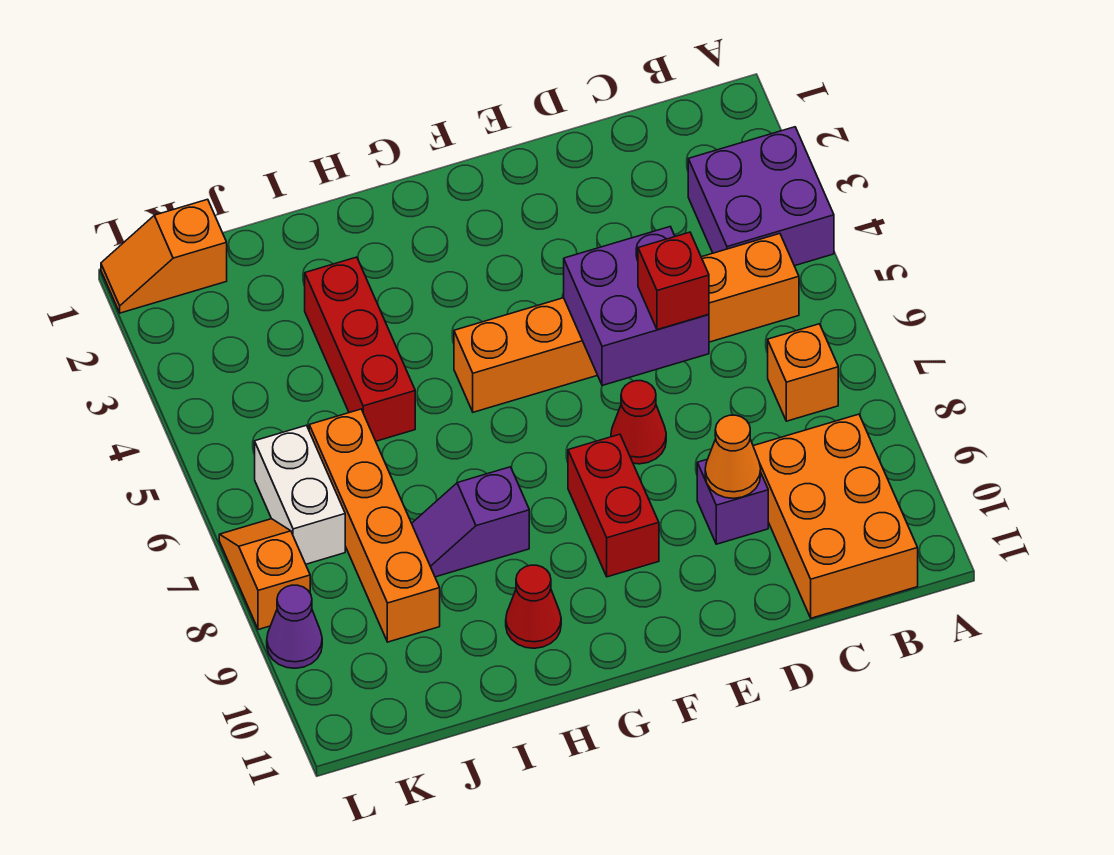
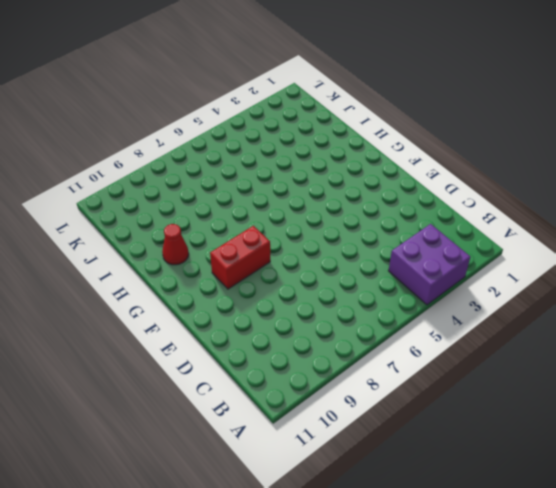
none -> orange 1x6 brick [454,234,799,412]
none -> orange 1x1 brick [768,324,838,421]
none -> orange 2x3 brick [753,414,918,618]

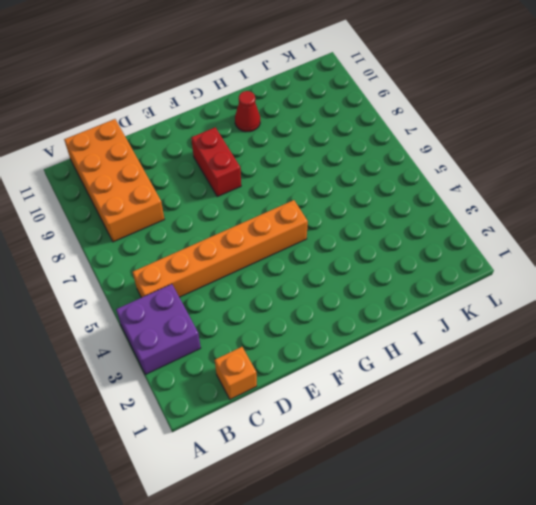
orange 2x4 brick [64,119,164,242] -> orange 2x3 brick [753,414,918,618]
orange 1x1 brick [215,347,257,399] -> orange 1x1 brick moved to [768,324,838,421]
none -> purple 1x1 brick [697,460,768,544]
none -> red 1x1 cone [611,381,666,464]
none -> purple 1x2 slope [412,467,529,577]

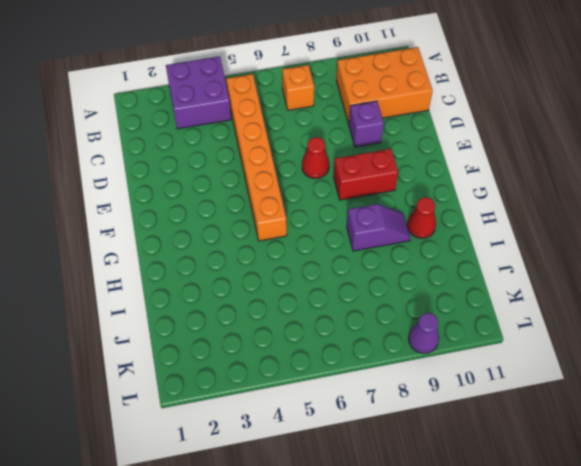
purple 1x2 slope [347,204,410,251] -> purple 1x2 slope turned to [412,467,529,577]
none -> red 1x3 brick [305,257,415,441]
none -> orange 1x4 brick [309,409,440,642]
none -> orange 1x2 slope [101,199,227,313]

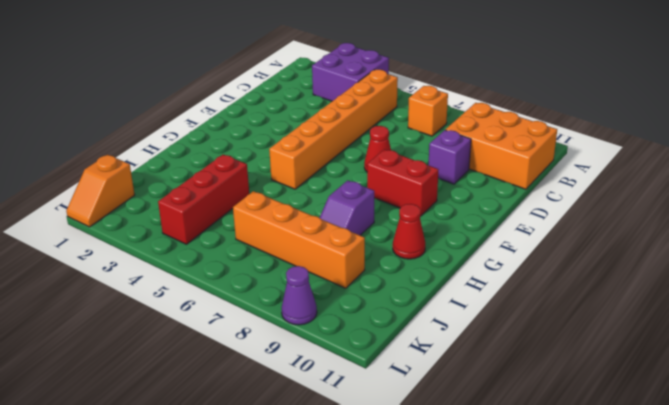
red 1x3 brick [158,155,249,244] -> red 1x3 brick turned to [305,257,415,441]
none -> white 1x2 brick [255,425,345,564]
none -> orange 1x2 slope [219,519,310,630]
none -> purple 2x2 brick [564,227,709,386]

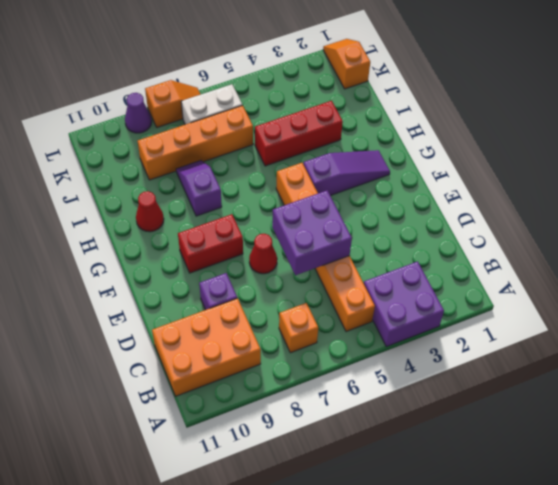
purple 1x3 slope [303,150,390,196] -> none
none -> orange 1x1 cone [705,415,761,498]
none -> red 1x1 brick [638,232,709,330]

